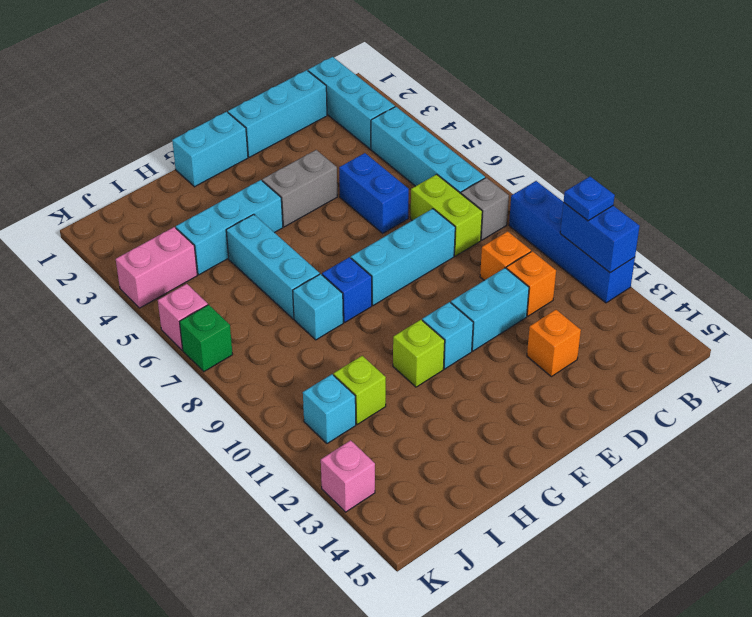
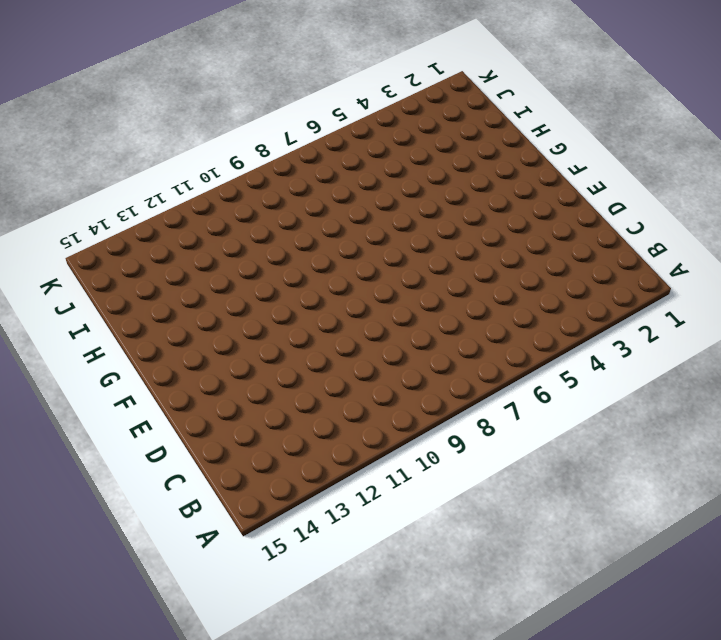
none -> blue 1x4 brick [509,181,635,303]
none -> cyan 1x3 brick [308,57,395,149]
none -> cyan 1x4 brick [371,107,485,193]

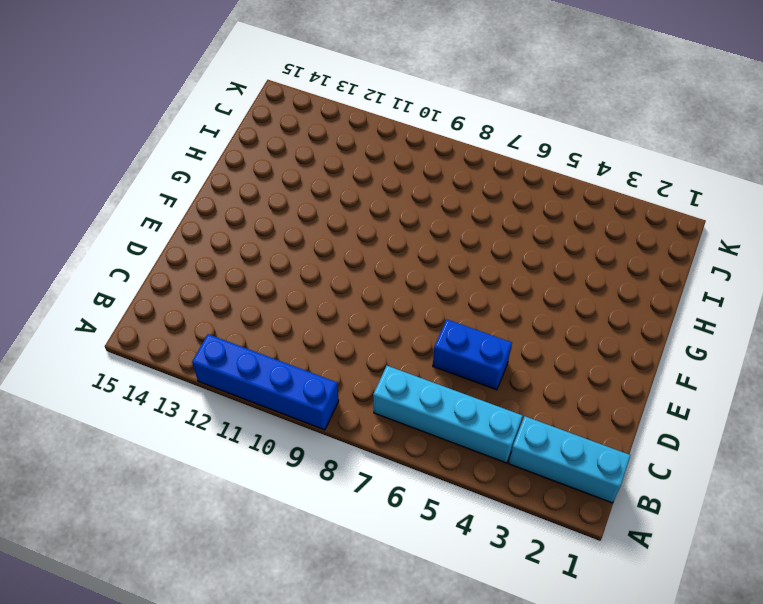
none -> grey 1x1 brick [461,178,509,240]
none -> cyan 1x3 brick [228,70,327,157]
none -> lime 1x2 brick [411,174,482,256]

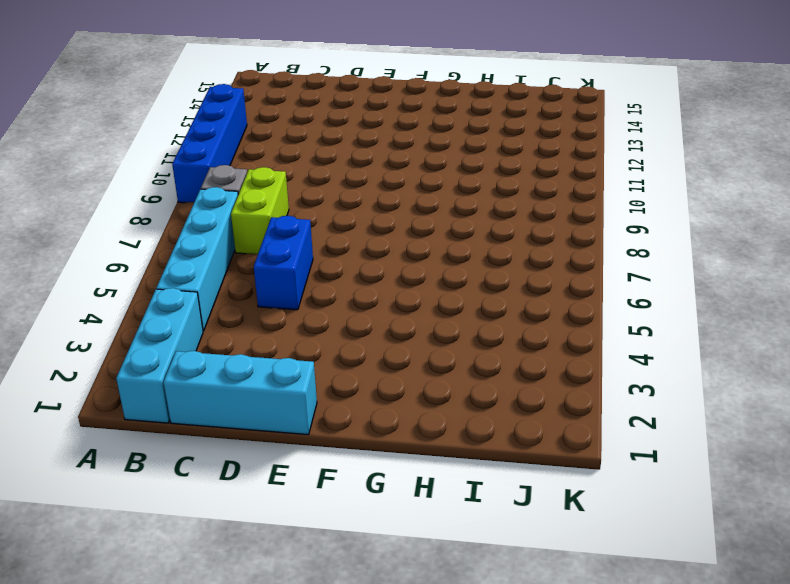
none -> orange 1x1 brick [480,231,531,280]
none -> orange 1x1 brick [506,251,556,316]
none -> cyan 1x3 brick [351,209,455,306]

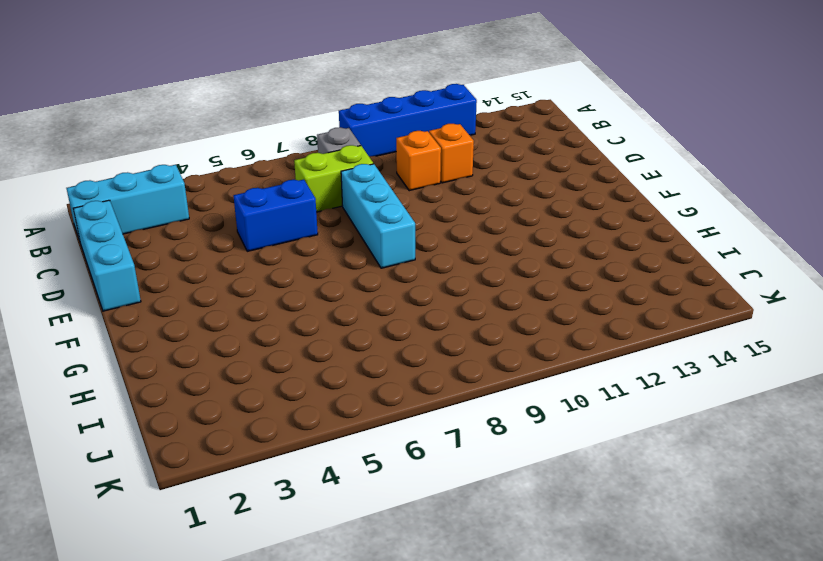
none -> cyan 1x4 brick [371,107,485,193]
none -> cyan 1x2 brick [451,268,529,351]
none -> orange 1x1 brick [527,310,581,377]

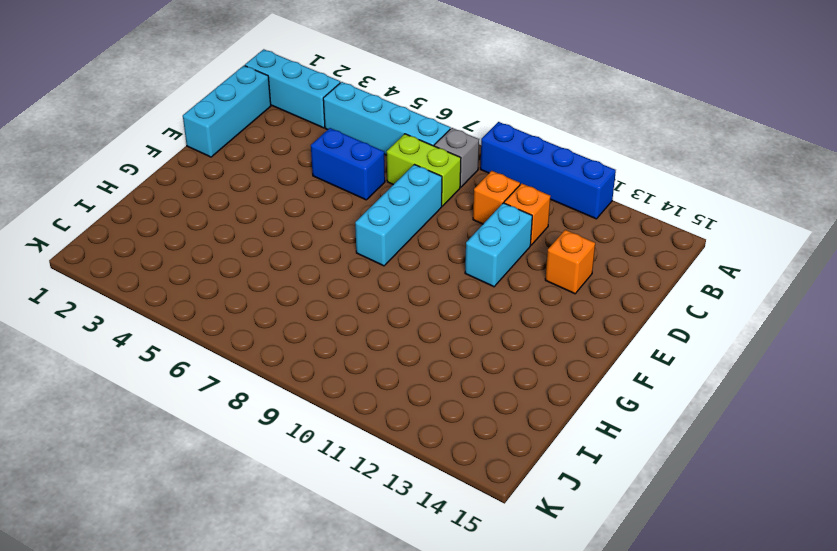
none -> grey 1x2 brick [262,150,337,227]
none -> cyan 1x2 brick [172,112,248,187]
none -> cyan 1x1 brick [422,302,473,369]

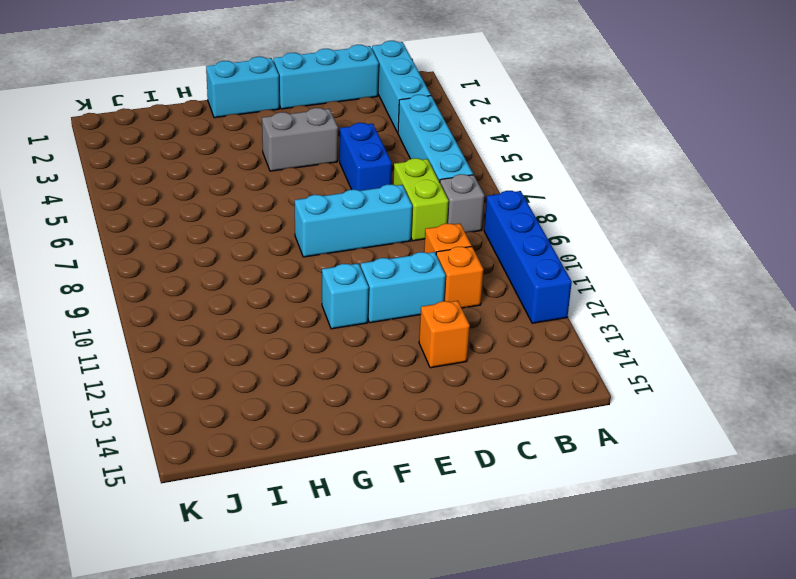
none -> cyan 1x3 brick [176,180,283,275]
none -> blue 1x1 brick [322,257,372,322]
none -> lime 1x1 brick [393,320,445,387]

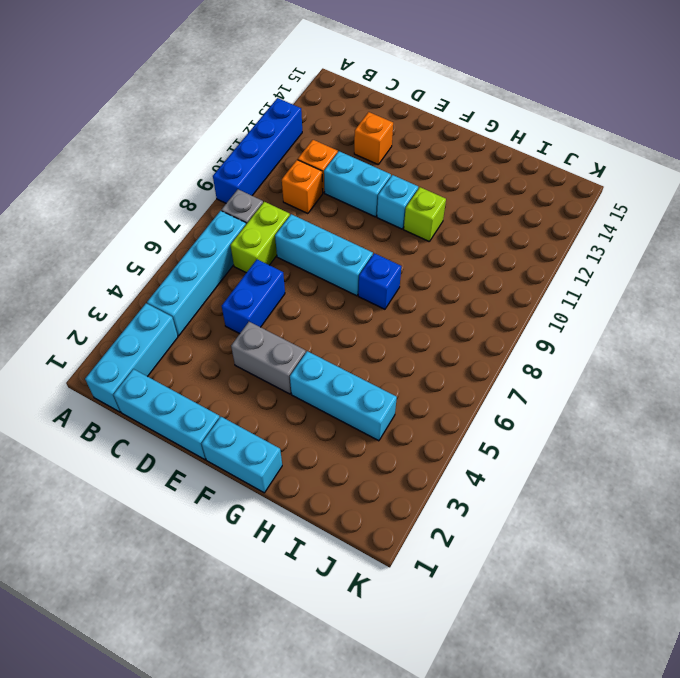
none -> cyan 1x3 brick [226,214,320,319]
none -> cyan 1x1 brick [293,274,343,340]
none -> lime 1x1 brick [333,356,386,424]

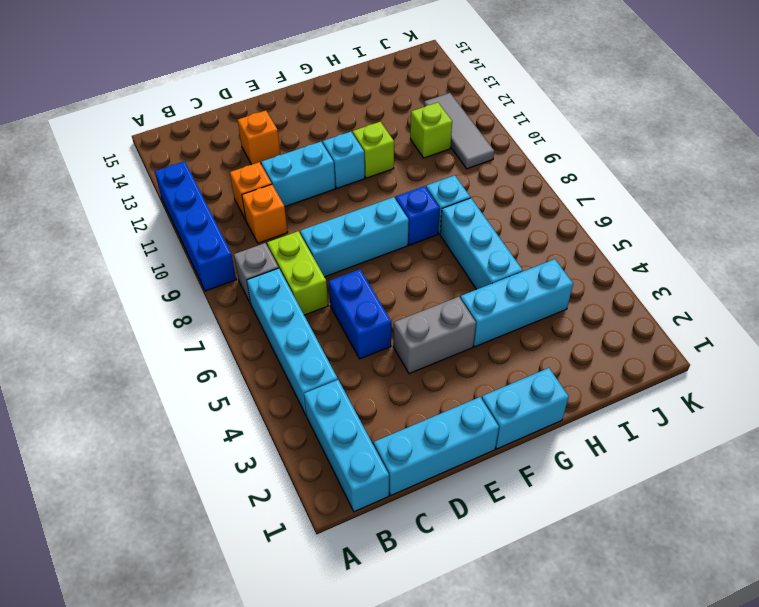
grey 1x3 tile [424,93,494,169] -> cyan 1x1 brick [303,374,356,444]
none -> pink 1x2 brick [116,227,197,308]
none -> pink 1x1 brick [158,284,208,350]
none -> green 1x1 brick [180,305,233,372]

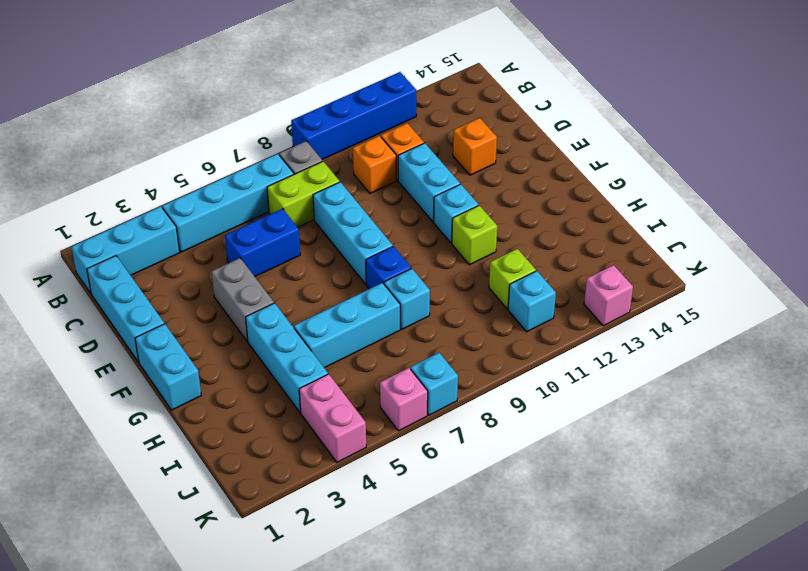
cyan 1x1 brick [411,353,458,415] -> green 1x1 brick [180,305,233,372]
none -> blue 1x2 brick [560,203,640,273]
none -> blue 1x1 plate [564,177,615,221]

